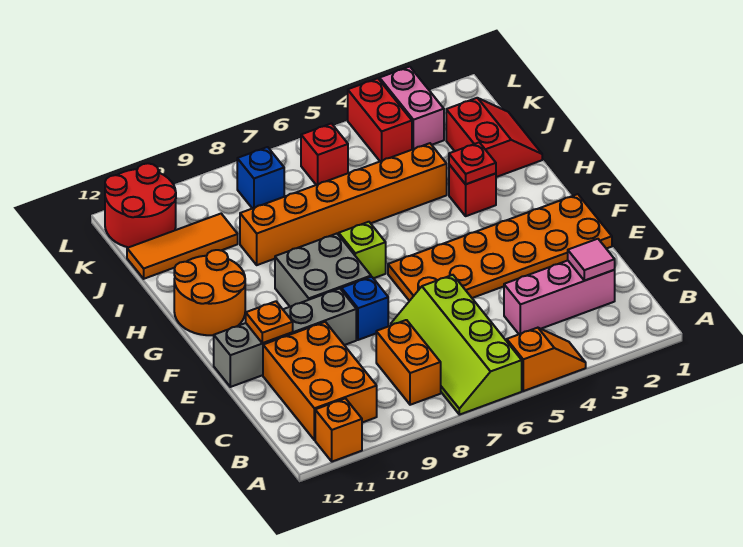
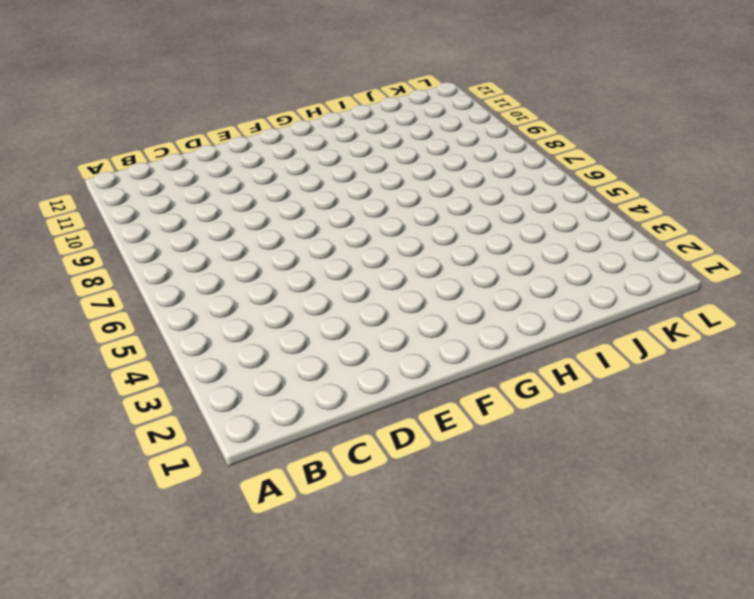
none -> orange 1x2 slope [507,328,586,391]
none -> lime 2x4 slope [391,275,522,415]
none -> orange 1x1 brick [315,398,362,462]

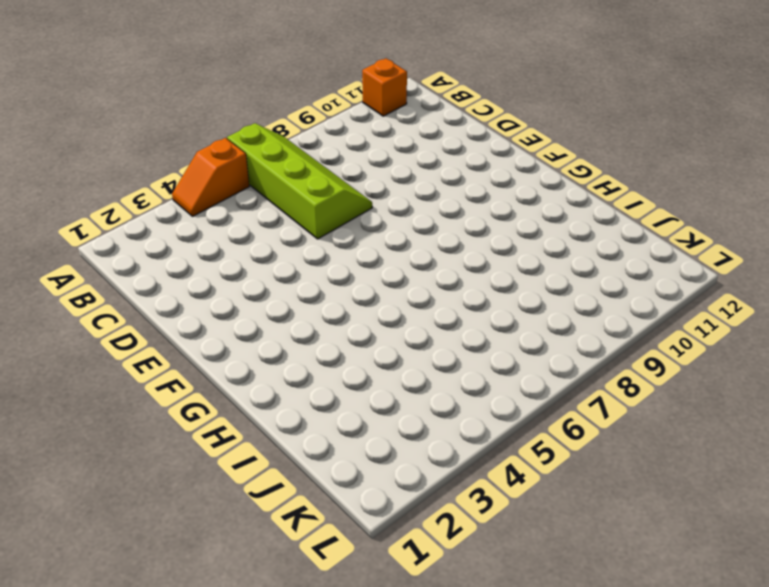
none -> orange 1x2 brick [376,320,441,405]
none -> orange 2x3 brick [263,322,377,440]
none -> pink 1x3 brick [504,261,615,334]

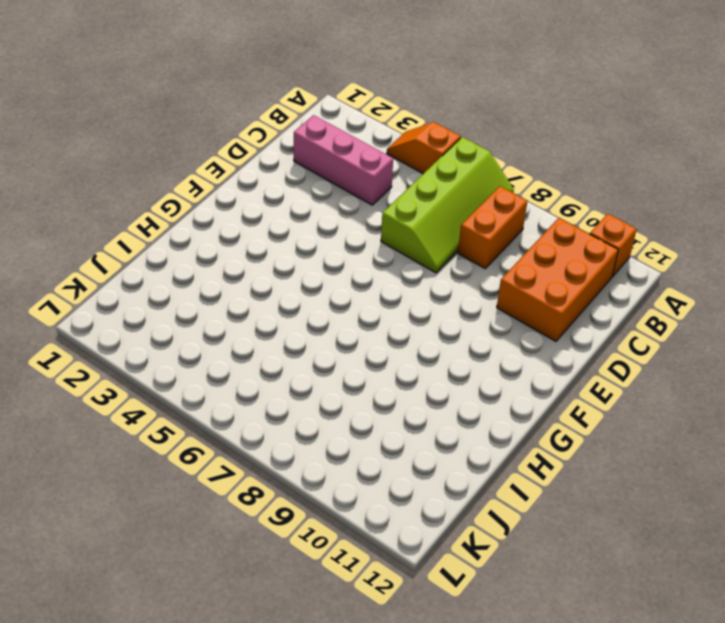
none -> orange 2x6 plate [388,194,612,301]
none -> blue 1x1 brick [341,277,388,340]
none -> grey 1x4 brick [214,289,356,387]

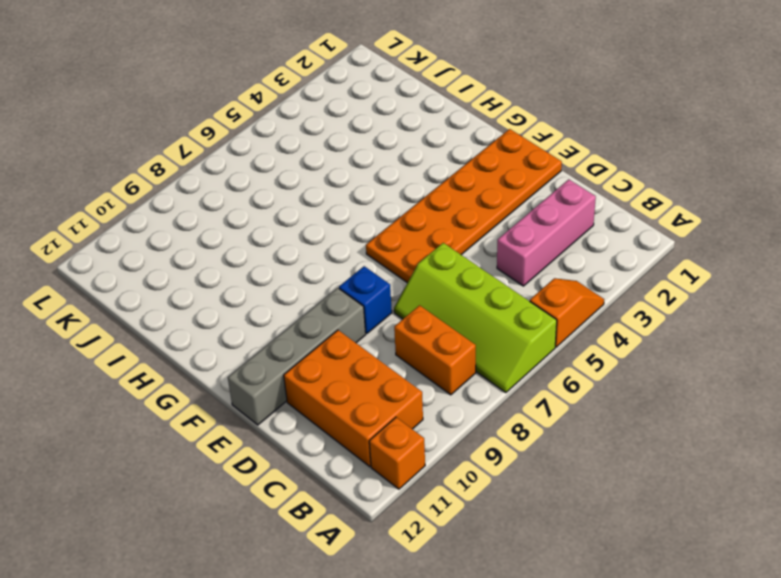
none -> grey 2x2 brick [275,234,371,307]
none -> lime 1x1 brick [339,222,386,278]
none -> orange 2x2 round brick [174,250,245,335]

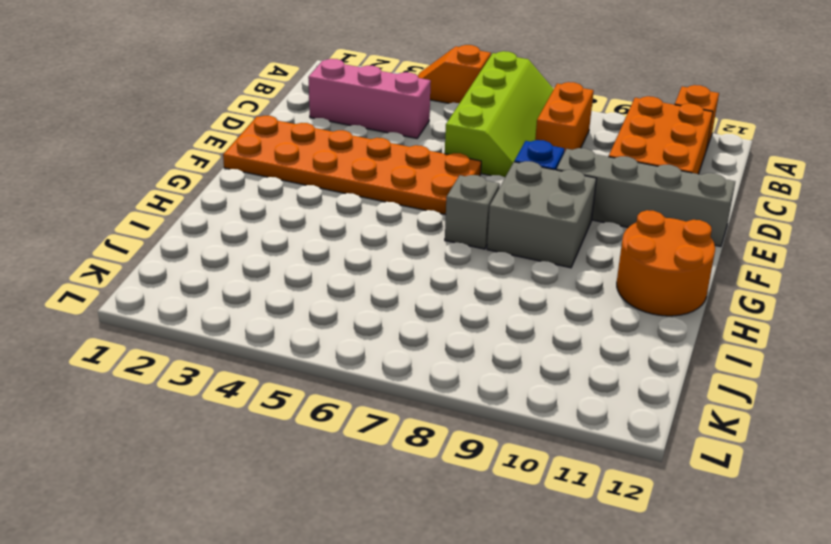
grey 1x1 brick [445,175,500,249] -> lime 1x1 brick [339,222,386,278]
none -> red 1x1 brick [449,164,496,216]
none -> red 2x2 slope [446,98,542,177]
none -> orange 1x6 brick [240,143,447,265]

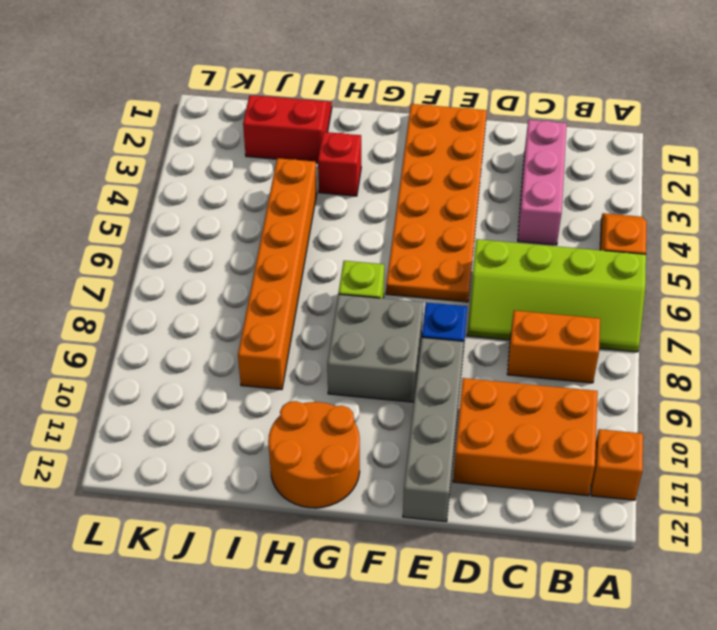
none -> orange 1x3 tile [127,214,238,279]
none -> pink 1x2 brick [380,67,444,150]
none -> red 1x2 brick [348,78,412,161]

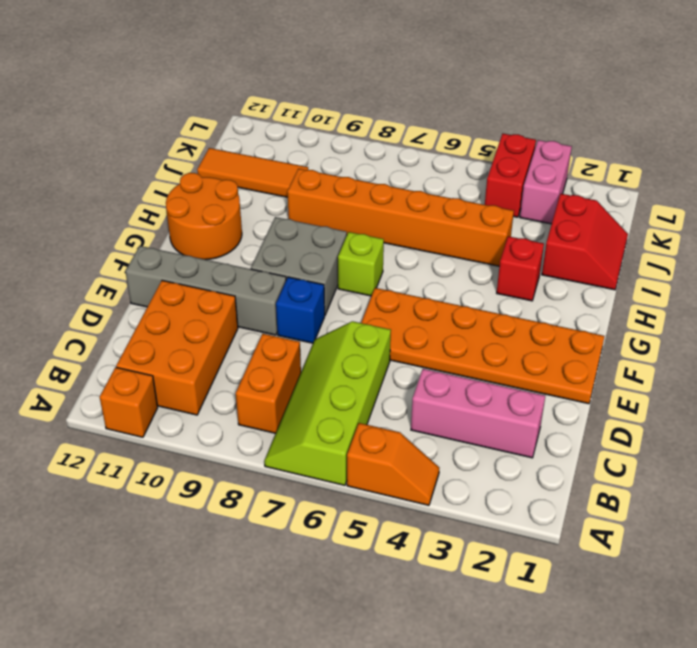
none -> red 1x1 brick [301,124,348,185]
none -> blue 1x1 brick [237,147,284,209]
none -> red 2x2 round brick [105,163,176,247]

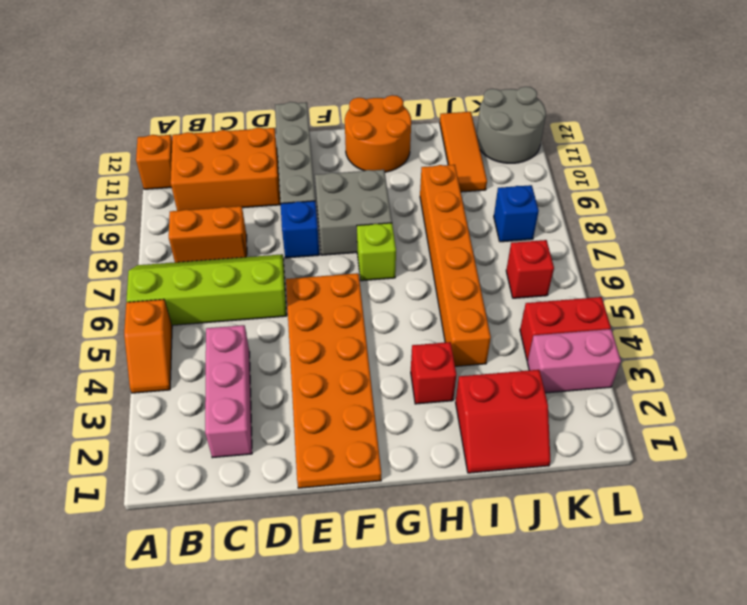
grey 2x2 round brick [477,87,546,163] -> red 2x2 round brick [105,163,176,247]
none -> pink 1x1 tile [568,239,615,281]
none -> orange 1x1 plate [246,301,293,343]
none -> red 1x1 plate [449,142,496,184]

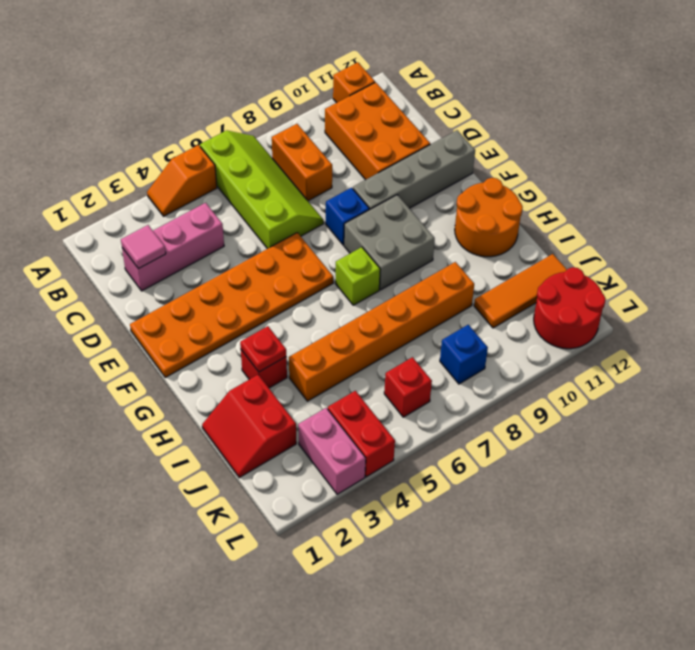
none -> orange 1x1 plate [246,301,293,343]

